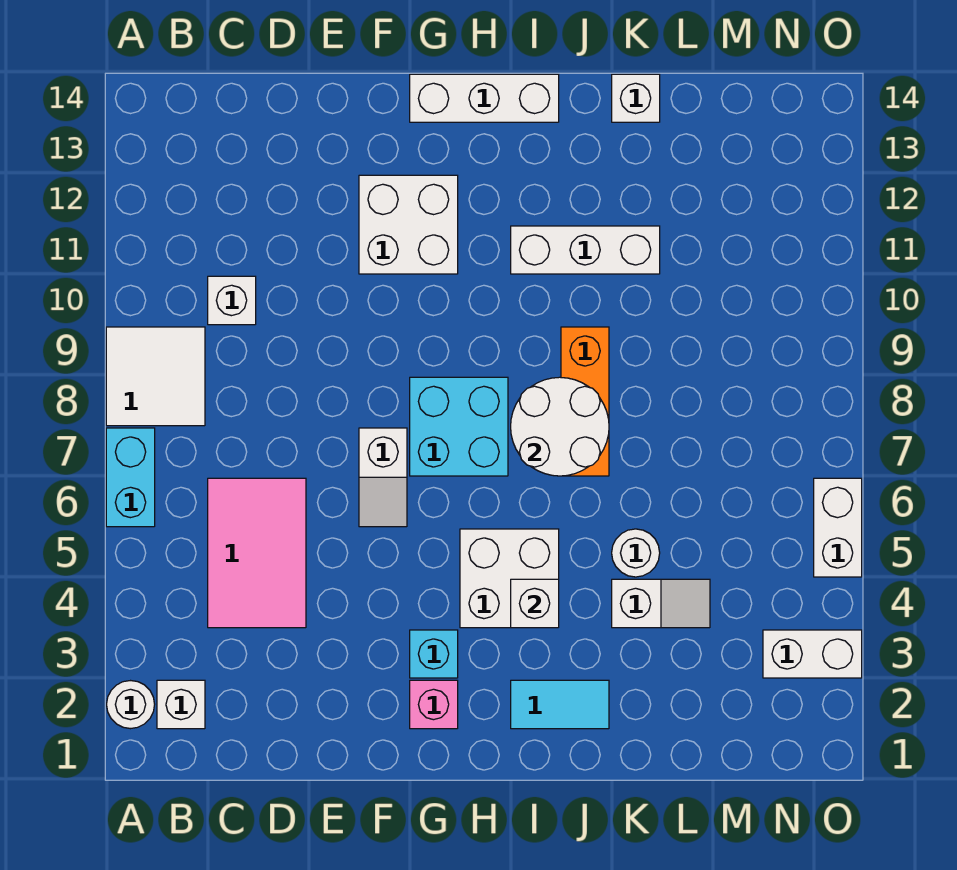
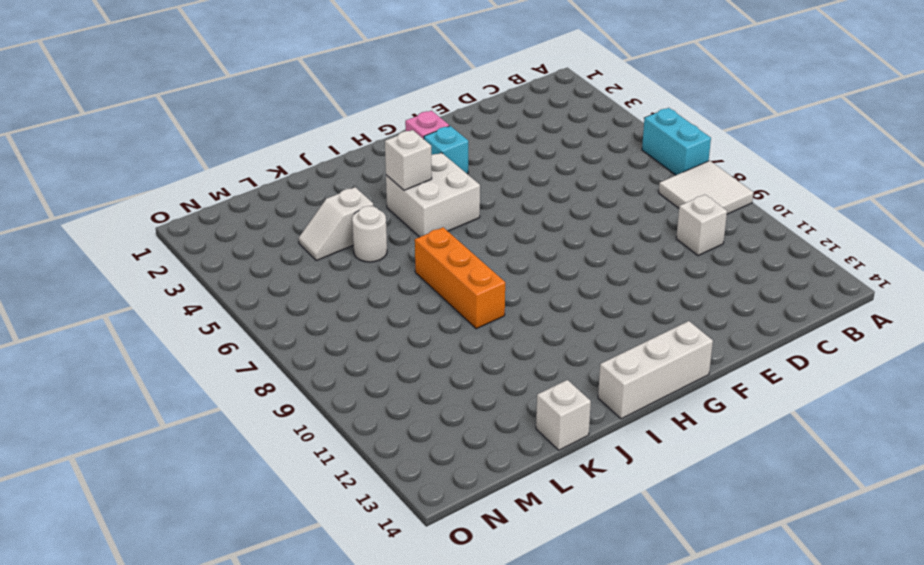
none -> white 1x1 round brick [107,681,155,729]
none -> white 1x1 brick [157,680,205,729]
none -> pink 2x3 tile [208,478,306,628]

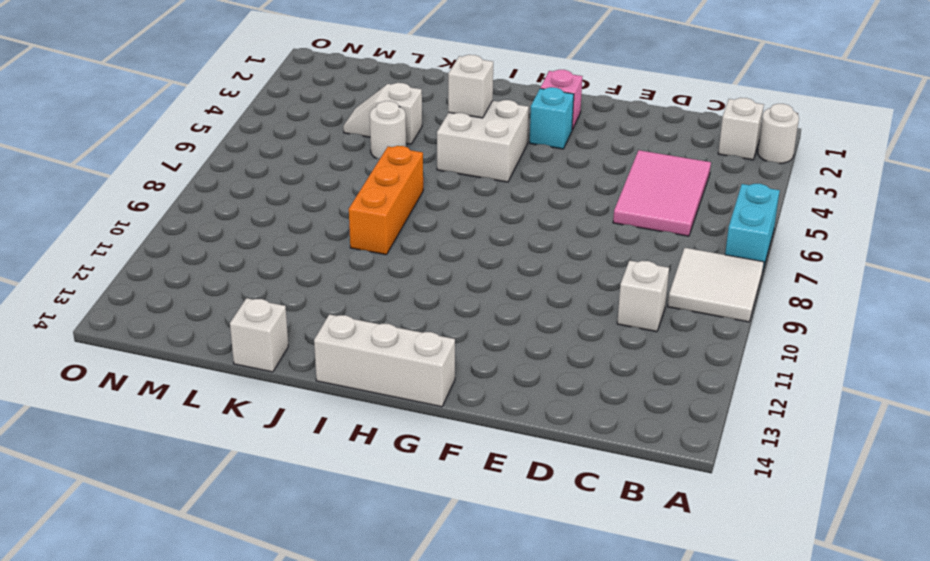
none -> white 1x2 slope [359,428,407,527]
none -> white 2x2 brick [359,175,458,274]
none -> cyan 2x2 brick [410,377,508,476]

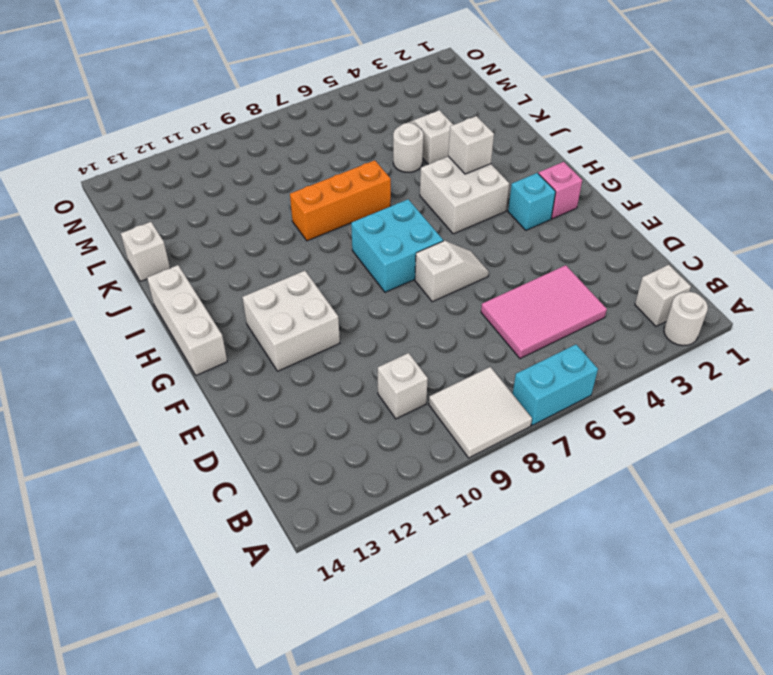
none -> cyan 1x2 tile [511,680,609,729]
none -> white 1x3 brick [511,226,660,274]
none -> white 1x2 brick [763,630,862,678]

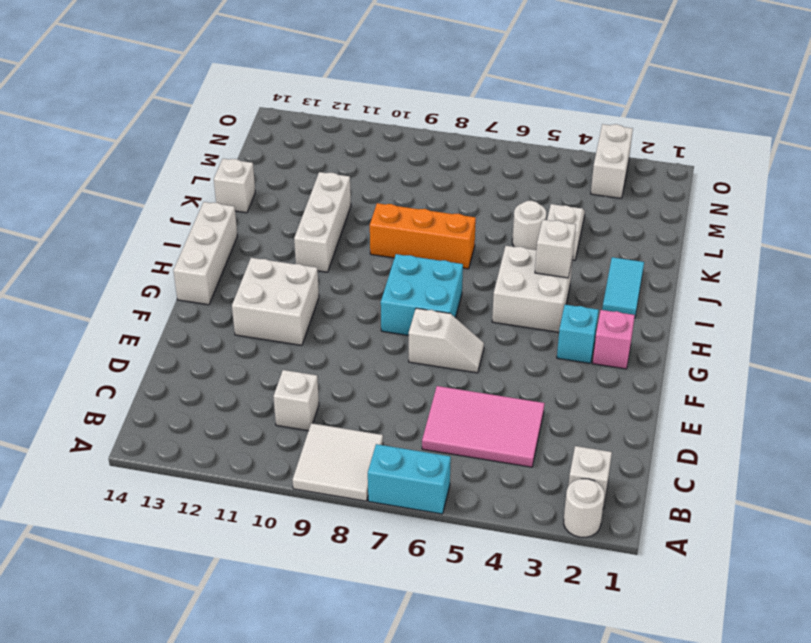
none -> white 1x2 brick [814,478,862,577]
none -> white 2x2 round brick [511,377,609,476]

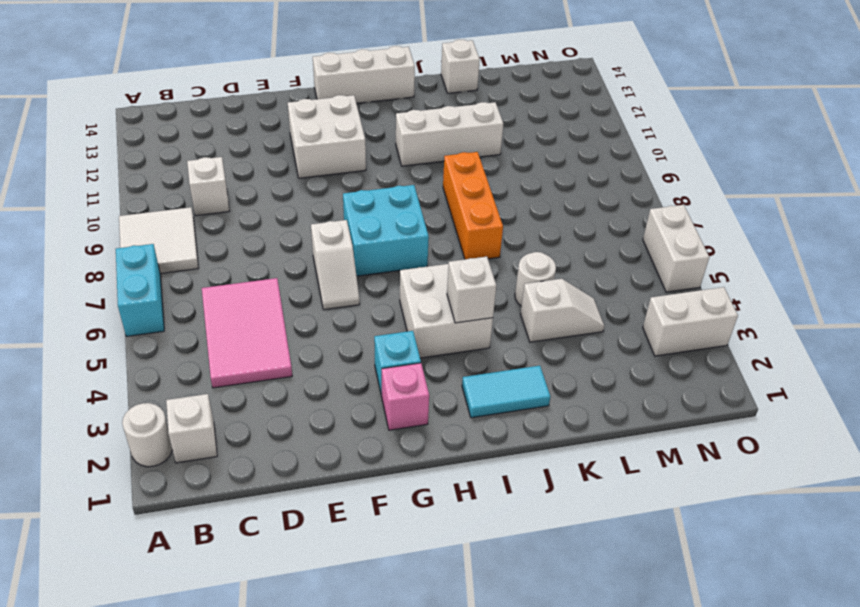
none -> white 2x2 round brick [511,377,609,476]

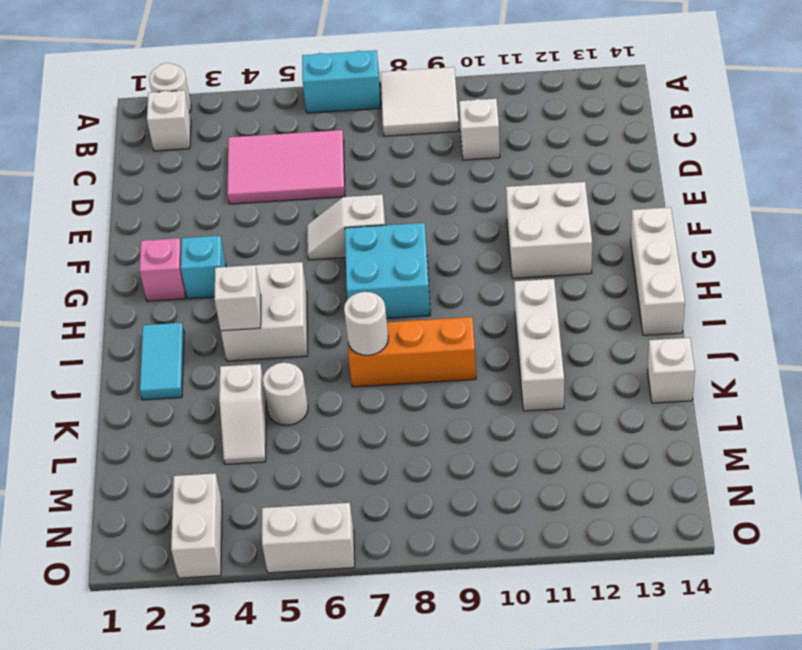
white 1x1 round brick [344,292,388,355] -> white 2x2 round brick [511,377,609,476]

